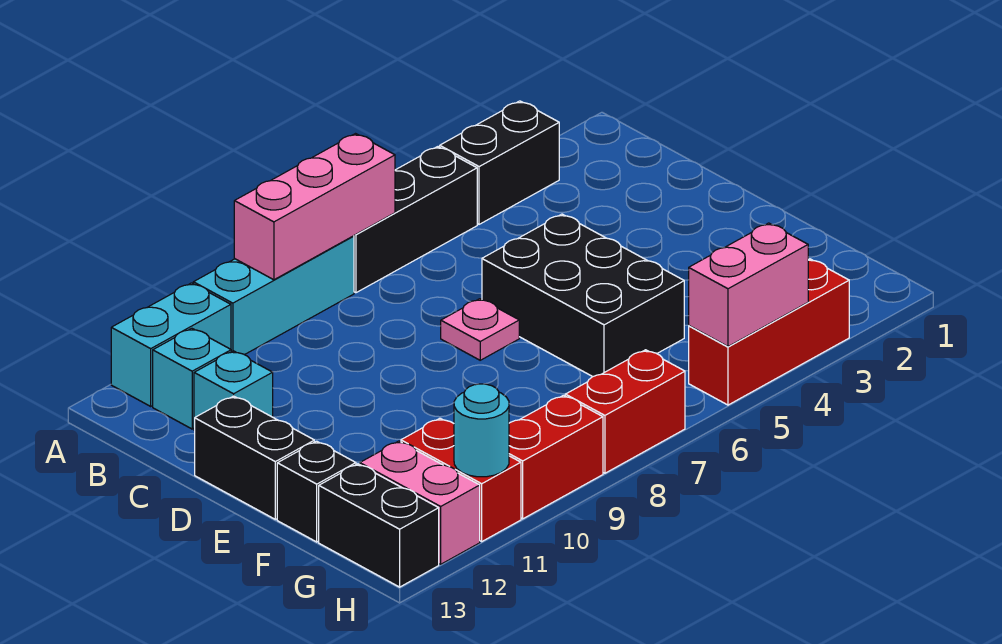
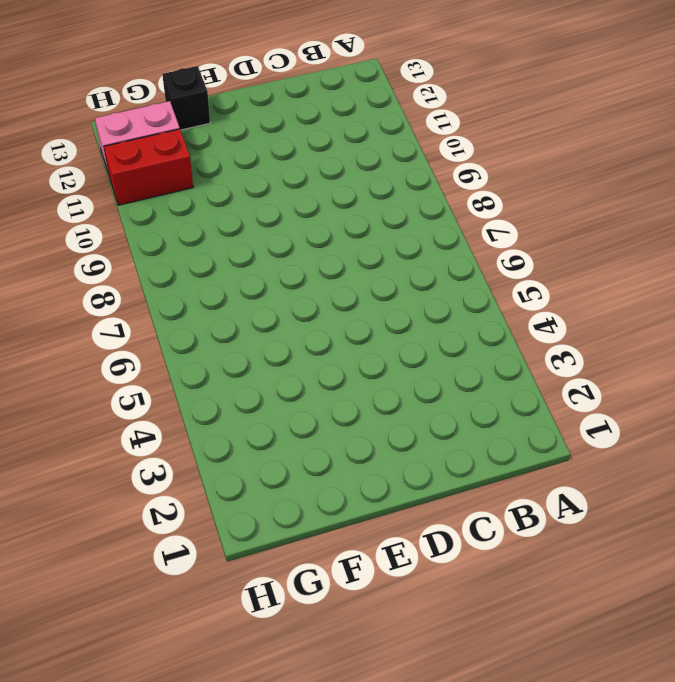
none -> black 1x2 brick [440,101,559,224]
none -> black 1x3 brick [354,147,477,293]
none -> cyan 1x3 brick [193,236,354,355]

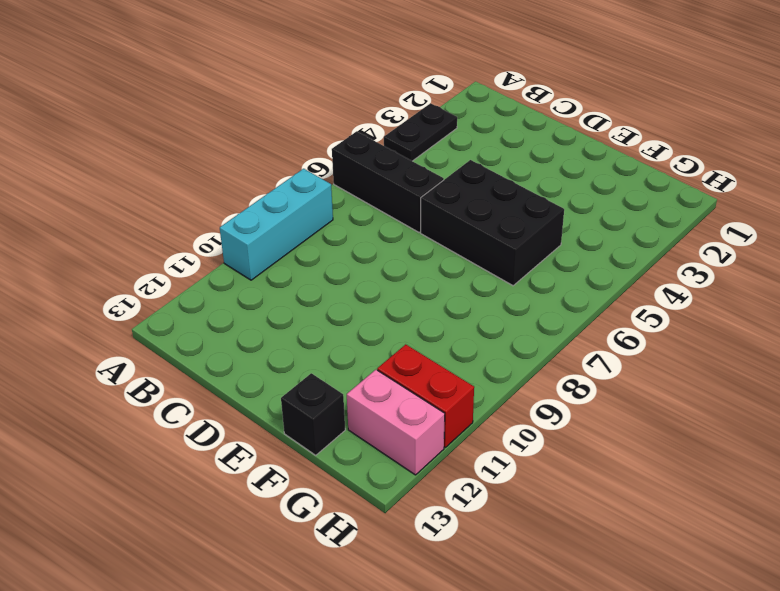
black 1x2 plate [384,103,457,161] -> black 1x2 brick [440,101,559,224]
black 1x3 brick [332,131,444,232] -> black 1x3 brick turned to [354,147,477,293]
none -> cyan 1x2 brick [111,283,231,406]
none -> cyan 1x1 brick [153,328,231,429]
none -> cyan 1x1 brick [194,351,273,430]

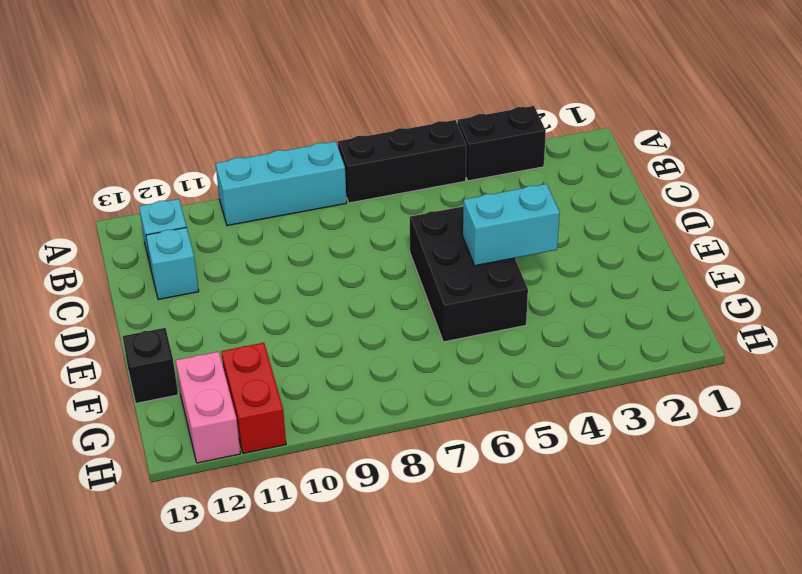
cyan 1x2 brick [463,184,560,266] -> cyan 1x2 brick moved to [111,283,231,406]
none -> pink 1x1 plate [441,299,519,360]
none -> black 1x2 brick [195,396,314,519]
none -> black 1x2 brick [319,464,439,587]

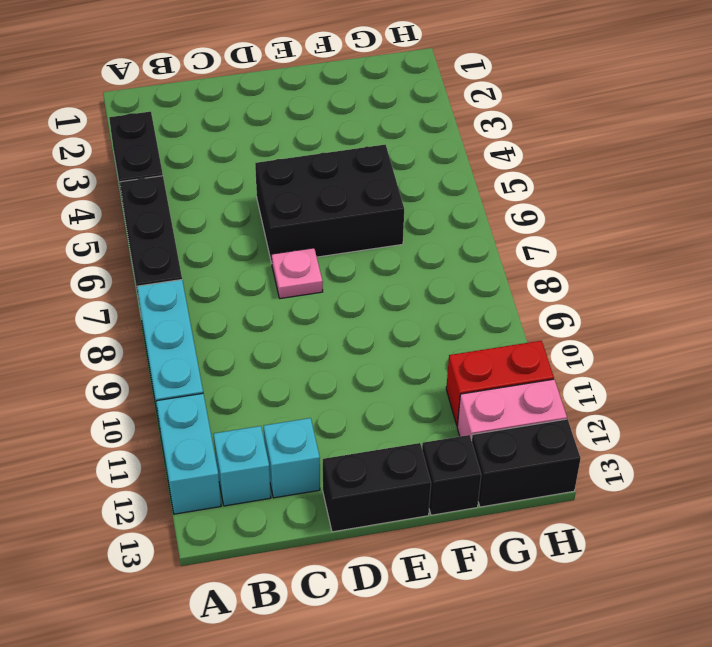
none -> red 1x3 brick [689,259,849,405]
none -> red 1x2 brick [565,350,685,473]
none -> red 1x2 brick [509,395,603,519]

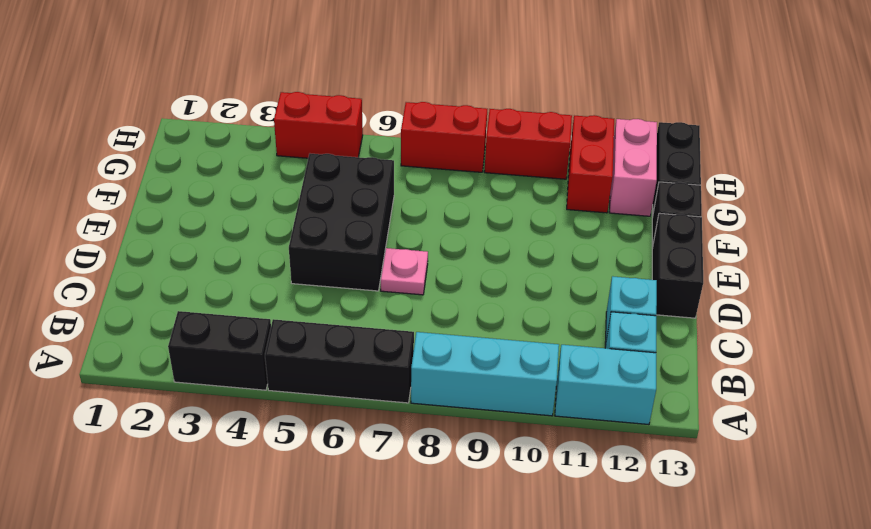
red 1x2 brick [274,92,363,158] -> red 1x3 brick [689,259,849,405]
none -> pink 1x3 brick [234,134,395,280]
none -> pink 1x2 brick [689,223,808,347]
none -> cyan 1x1 round brick [454,384,509,477]

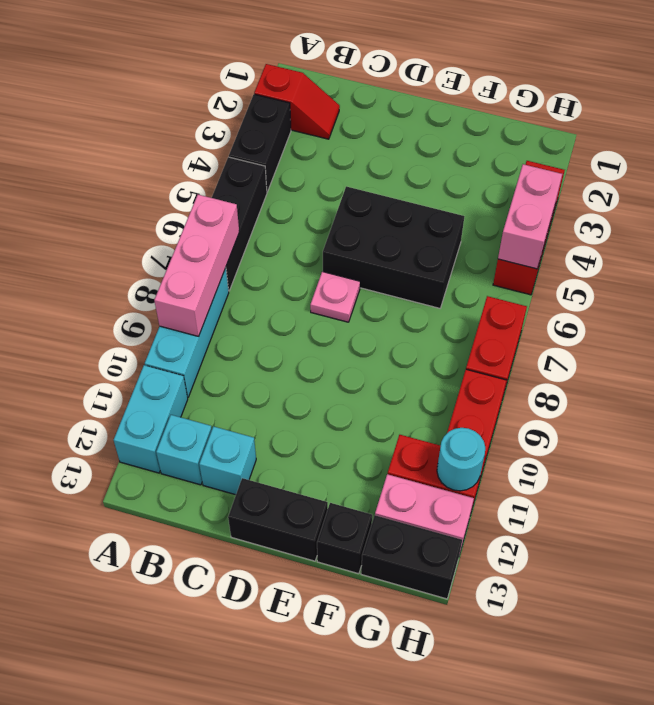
red 1x2 slope [254,64,340,139] -> none

